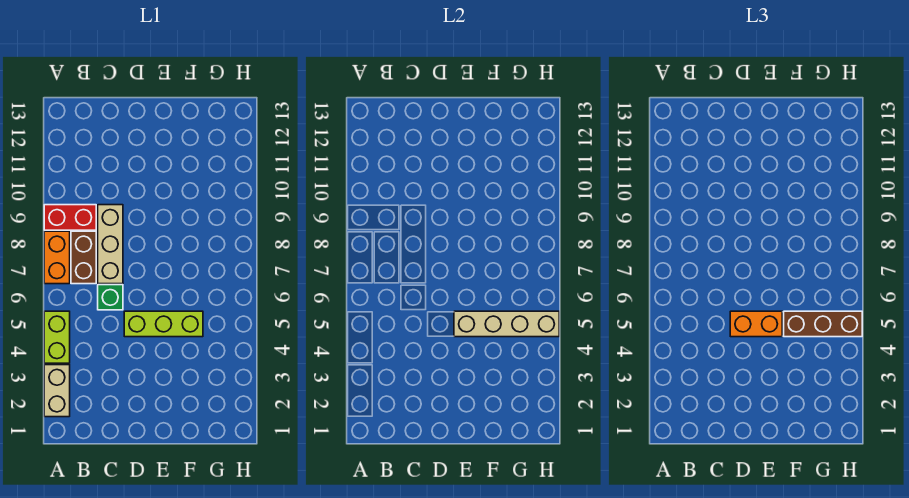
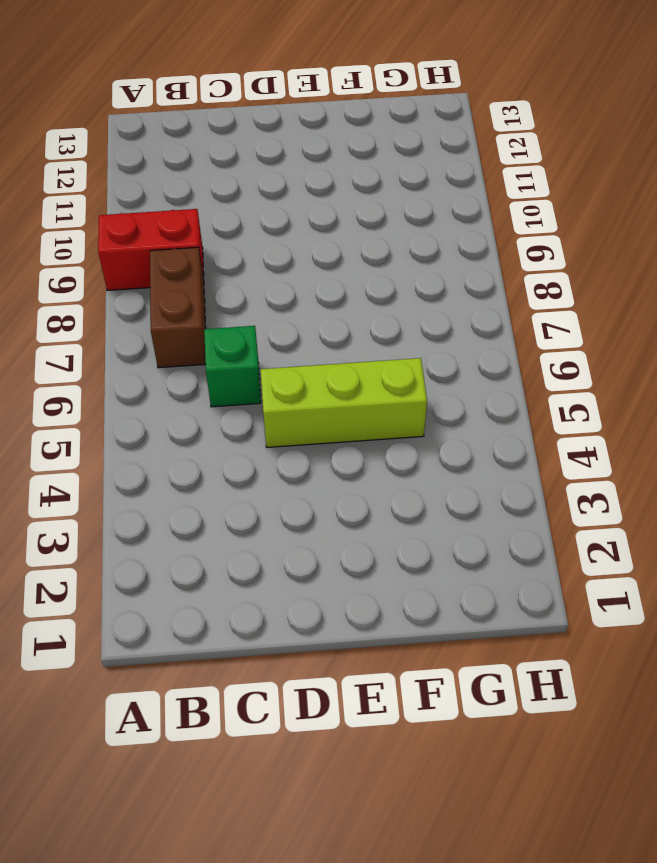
none -> tan 1x2 brick [44,365,70,417]
none -> lime 1x2 brick [44,311,70,363]

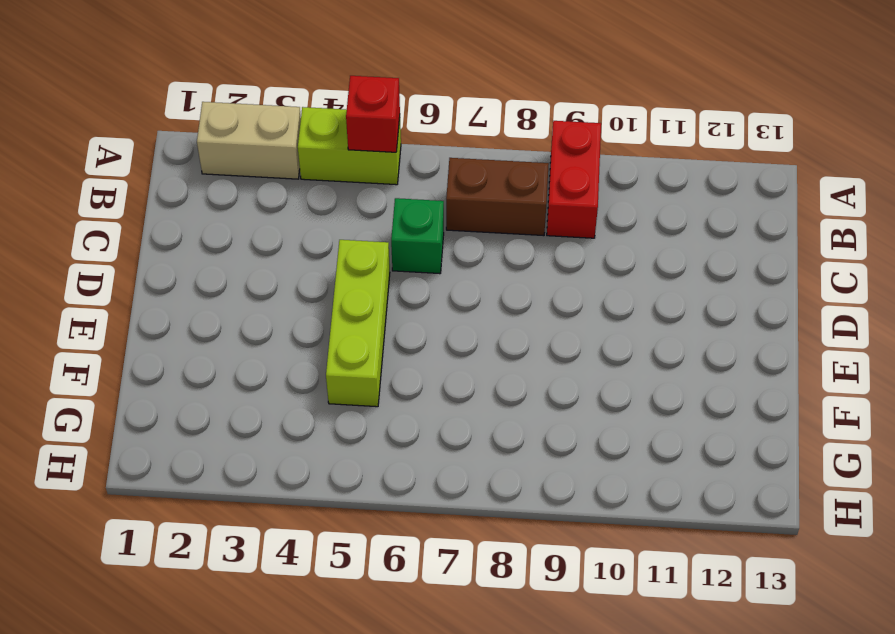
red 1x1 brick [346,76,400,152] -> none
none -> orange 1x2 brick [44,231,70,284]
none -> tan 1x3 brick [98,205,123,284]

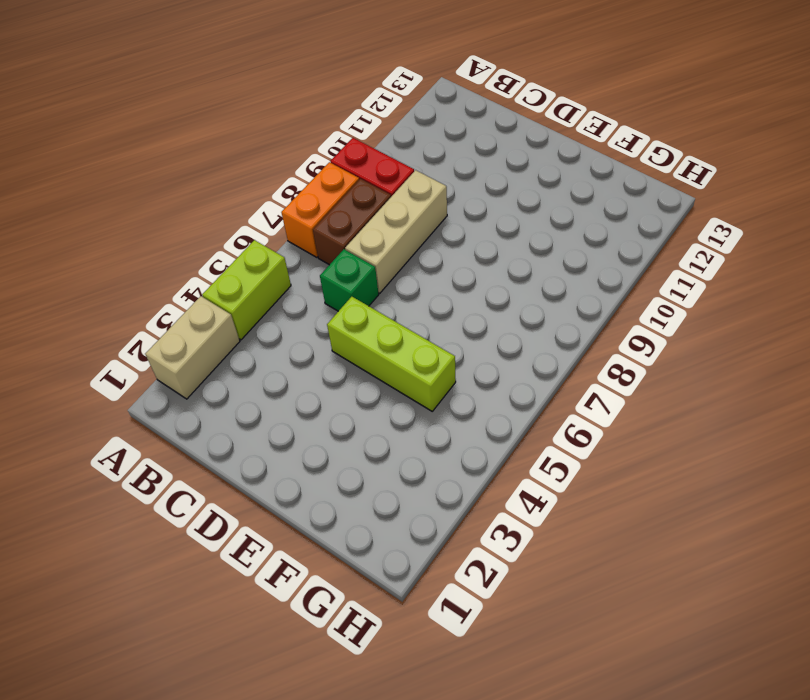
none -> tan 1x4 brick [454,311,559,337]
none -> orange 1x2 brick [730,311,782,337]

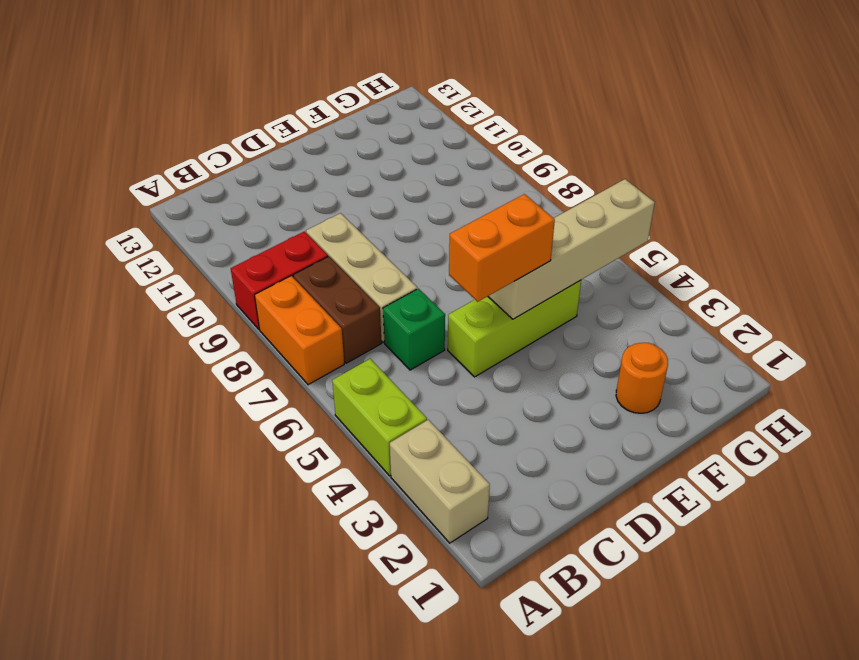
orange 1x1 round brick [616,343,668,413] -> none
none -> brown 1x3 brick [784,311,862,337]

